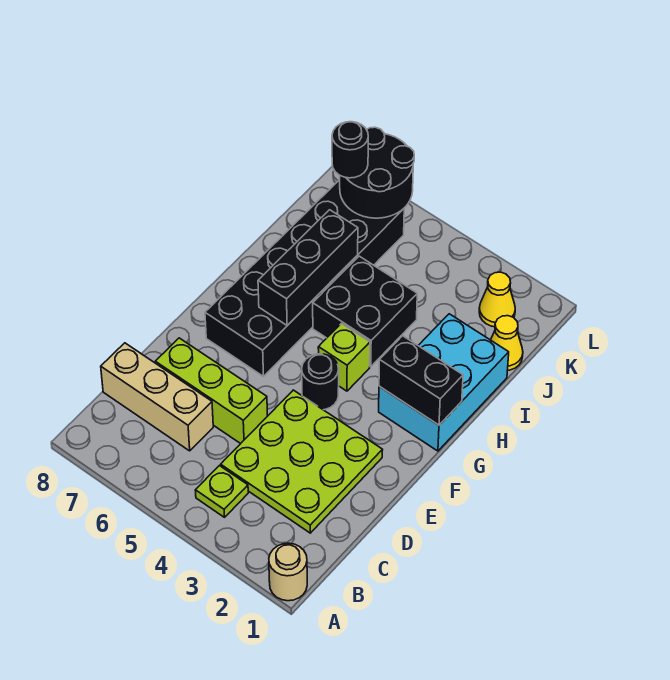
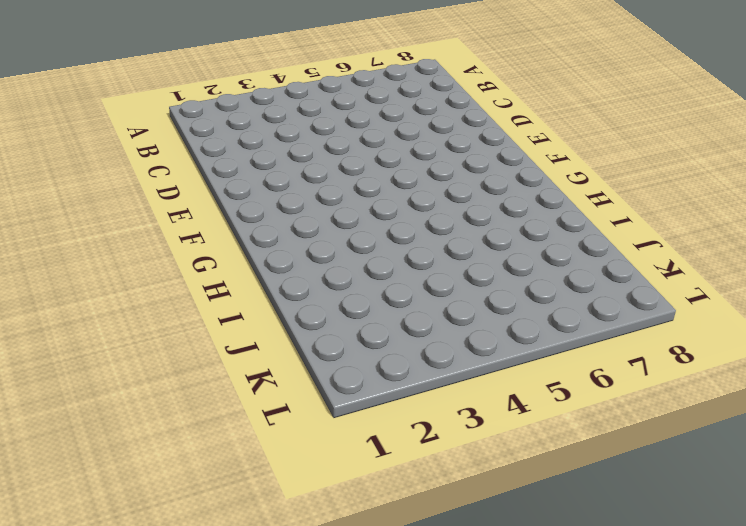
none -> tan 1x1 round brick [269,543,307,601]
none -> lime 1x1 plate [195,466,248,517]
none -> lime 3x3 plate [221,390,382,533]

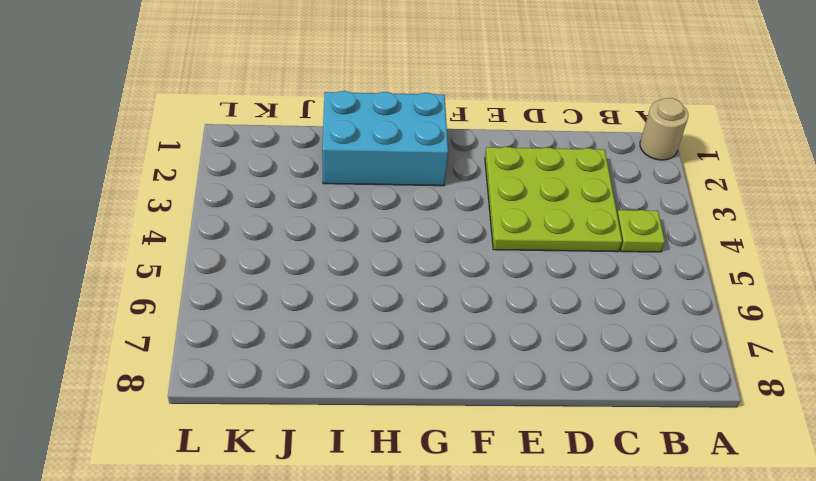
none -> tan 1x3 brick [101,343,213,451]
none -> lime 1x3 brick [155,338,268,444]
none -> black 1x1 round brick [302,354,339,410]

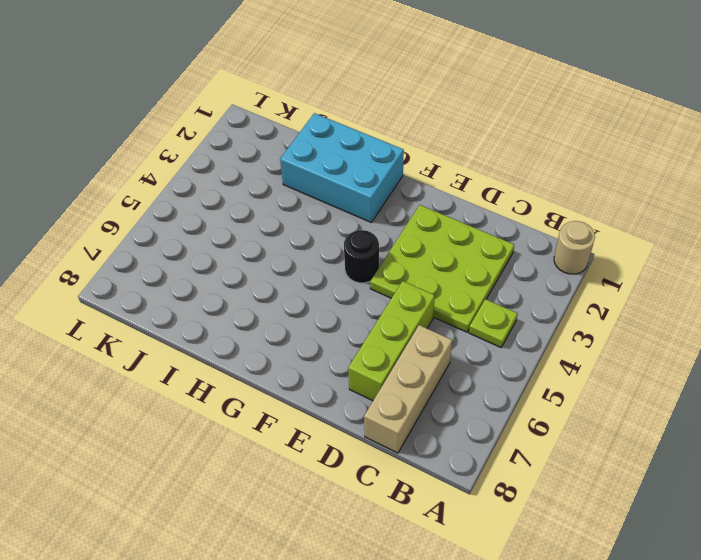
none -> black 2x6 brick [205,180,404,376]
none -> lime 1x1 brick [318,324,370,391]
none -> black 2x2 brick [313,256,417,367]

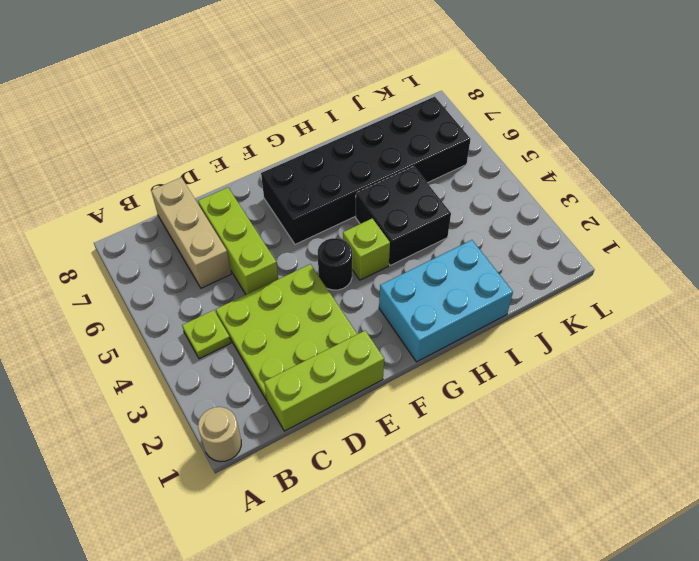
lime 1x3 brick [264,331,384,431] -> none
none -> yellow 1x1 cone [491,316,523,370]
none -> yellow 1x1 cone [479,272,515,327]
none -> black 1x2 brick [379,336,463,425]

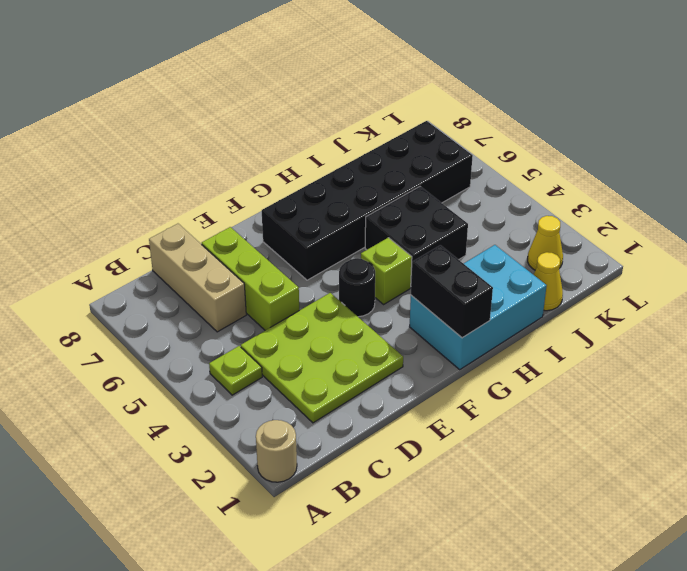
none -> black 1x3 brick [258,210,358,325]
none -> black 2x2 round brick [340,127,414,218]
none -> black 1x1 round brick [332,122,368,178]

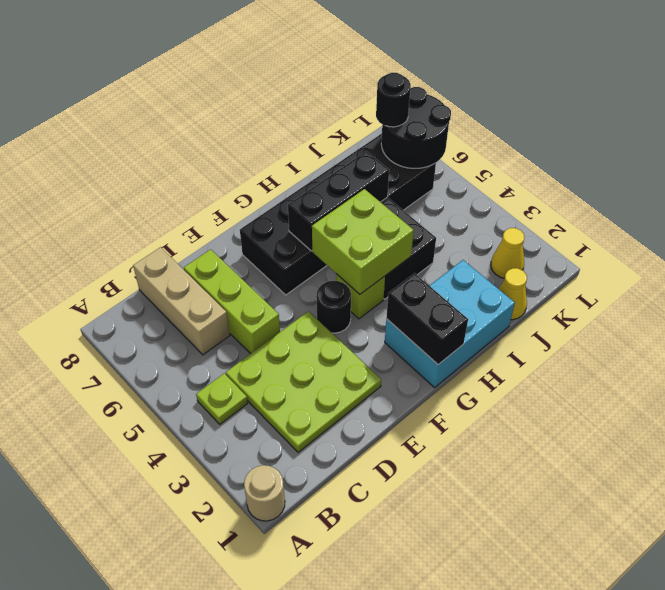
lime 2x2 brick [312,189,414,294] -> none

